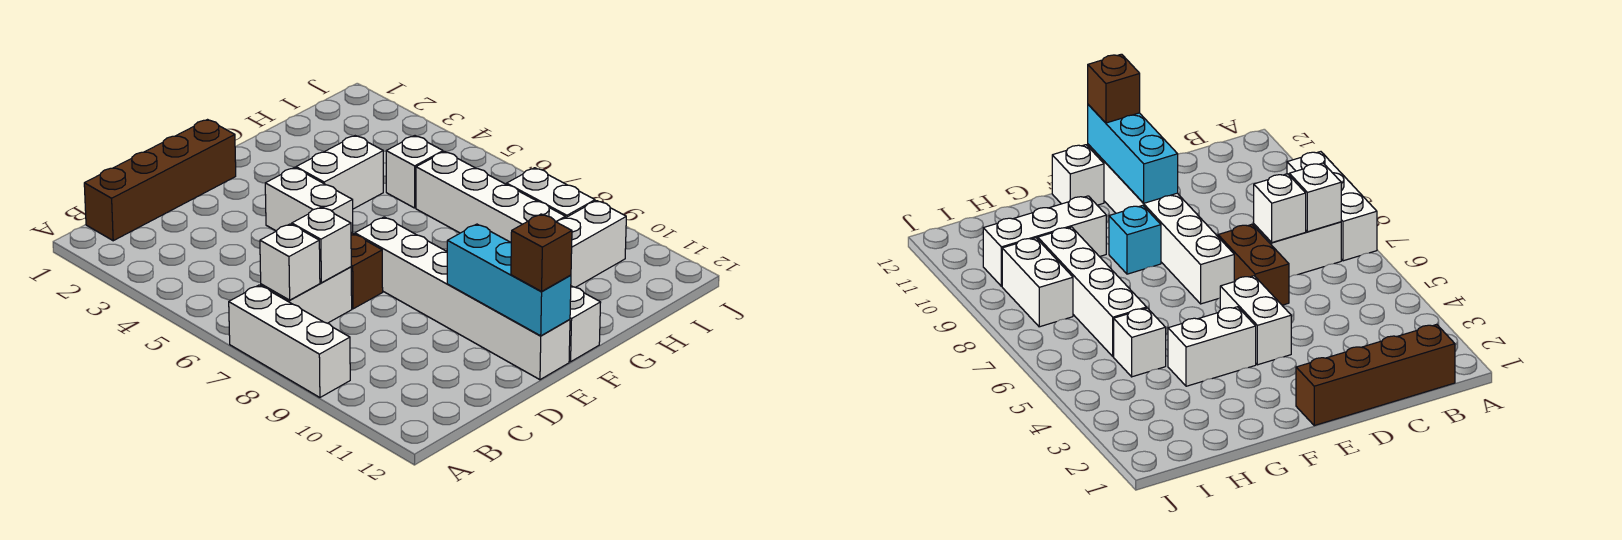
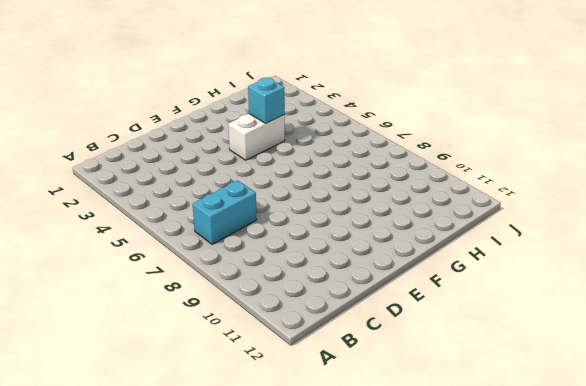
cyan 1x2 brick [193,180,257,244] -> white 1x2 brick [261,267,352,323]
cyan 1x1 brick [248,78,285,123] -> cyan 1x1 brick moved to [1109,205,1161,274]
none -> white 1x3 brick [229,285,350,397]
none -> brown 1x4 brick [84,120,236,241]
none -> brown 1x2 brick [351,233,383,309]

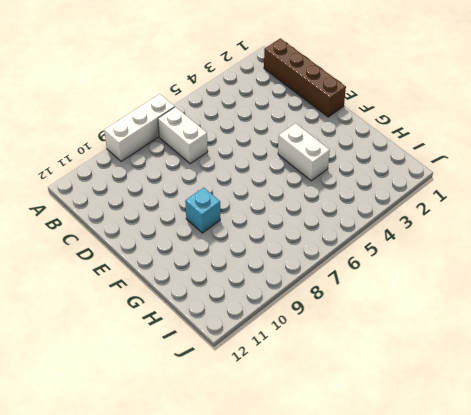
none -> brown 1x2 brick [351,233,383,309]
none -> white 1x2 brick [265,168,353,233]
none -> white 1x6 brick [355,217,570,380]

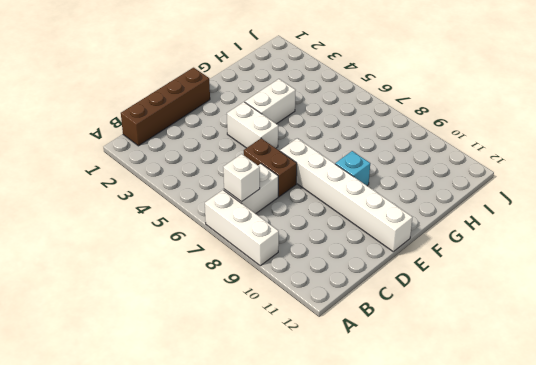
none -> white 1x1 brick [569,286,601,362]
none -> white 1x3 brick [557,201,626,287]
none -> white 1x1 brick [386,136,443,208]

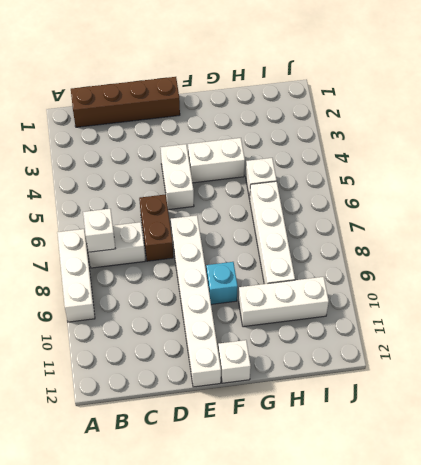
none -> white 1x2 brick [507,168,595,218]
none -> white 1x1 brick [292,207,351,283]
none -> cyan 1x3 brick [447,224,571,336]

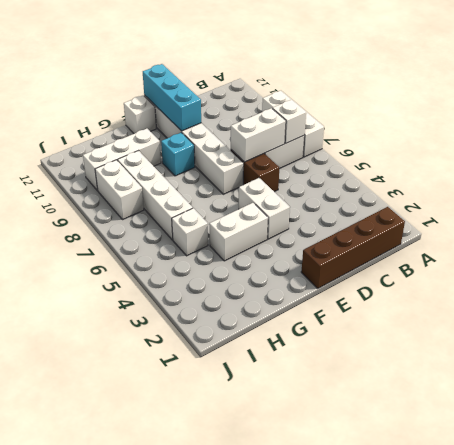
white 1x2 brick [231,108,286,162] -> white 1x1 brick [292,207,351,283]
none -> brown 1x1 brick [511,214,572,291]

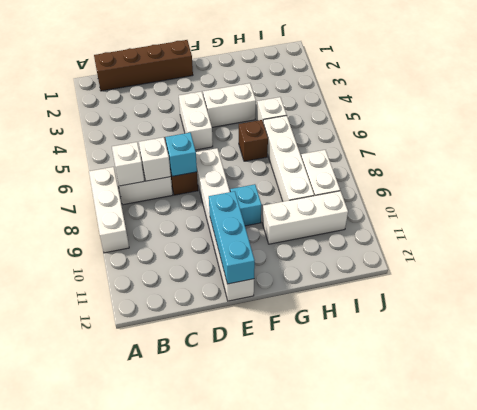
cyan 1x1 brick [165,133,197,176] -> none
brown 1x1 brick [239,120,268,161] -> brown 1x1 brick moved to [511,214,572,291]
none -> white 1x1 brick [569,286,601,362]

